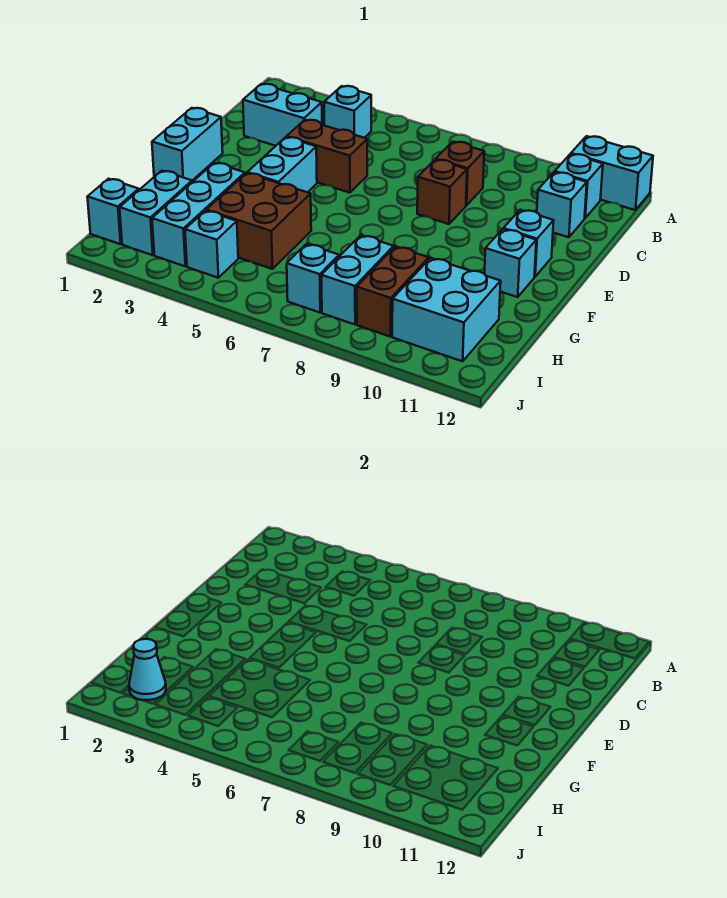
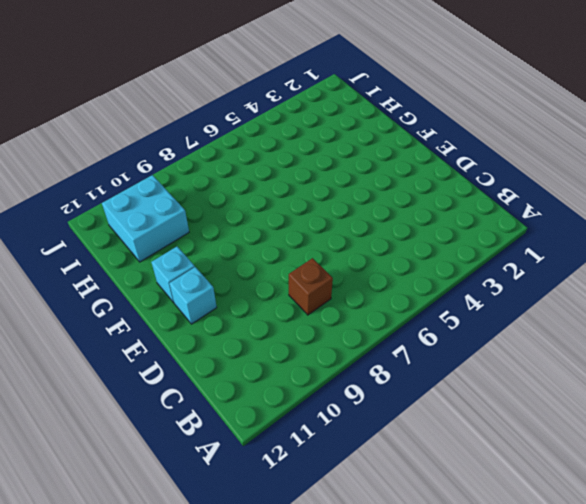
none -> cyan 1x2 brick [571,136,653,210]
none -> cyan 1x1 brick [324,86,371,138]
none -> cyan 1x1 brick [555,154,603,218]

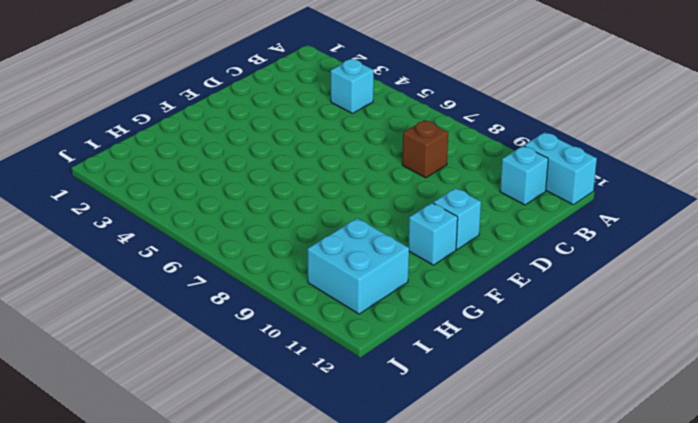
none -> cyan 1x2 brick [243,84,322,146]
none -> cyan 1x1 brick [537,172,587,237]
none -> brown 1x2 brick [287,120,367,193]

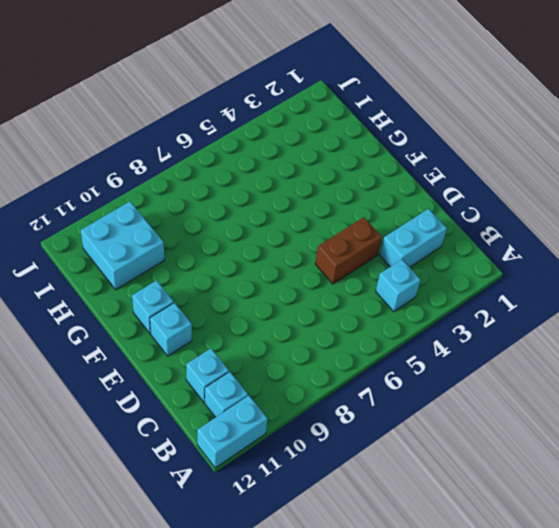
none -> brown 1x1 brick [436,142,484,205]
none -> brown 1x1 brick [417,160,467,224]
none -> cyan 1x2 brick [152,108,223,180]

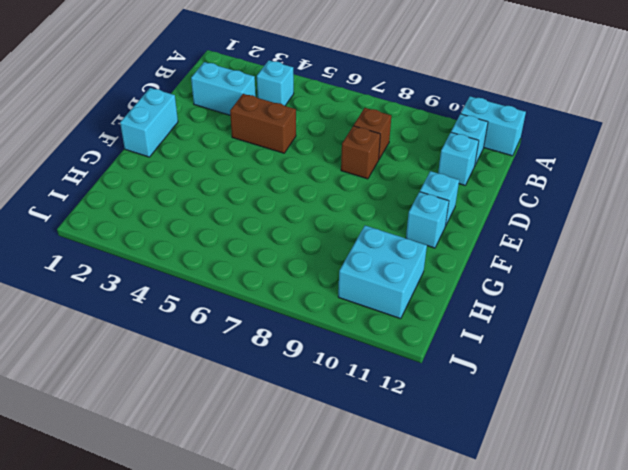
none -> cyan 1x2 brick [247,137,317,192]
none -> cyan 1x3 brick [152,163,245,266]
none -> brown 2x2 brick [206,173,311,269]

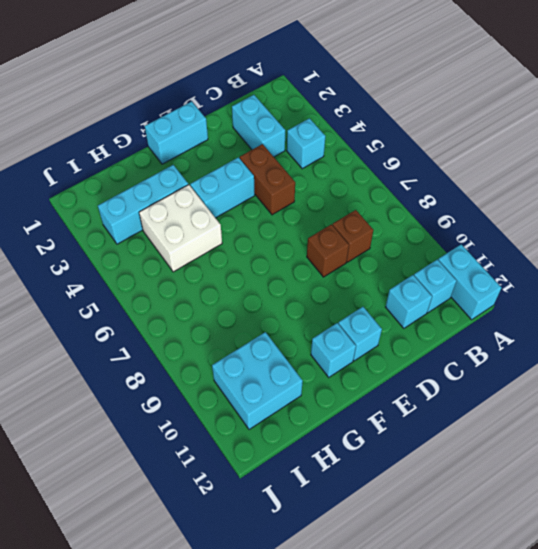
white 2x2 brick [139,185,222,272] -> brown 2x2 brick [206,173,311,269]
none -> cyan 1x2 brick [120,171,192,255]
none -> cyan 1x2 brick [322,235,394,324]
none -> brown 1x2 brick [357,247,429,337]

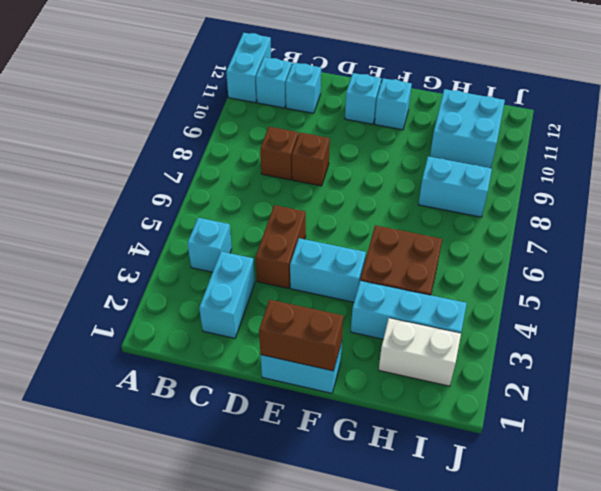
brown 1x2 brick [259,300,343,371] -> brown 1x2 brick moved to [357,247,429,337]
white 1x2 brick [379,318,461,386] -> cyan 1x2 brick [120,171,192,255]
none -> cyan 1x1 brick [88,179,139,244]
none -> cyan 1x1 brick [185,211,238,278]
none -> cyan 1x1 brick [287,244,339,313]

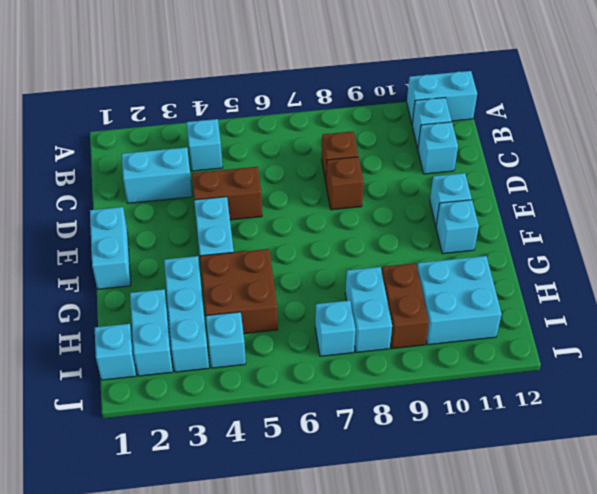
none -> cyan 1x1 cone [129,639,166,700]

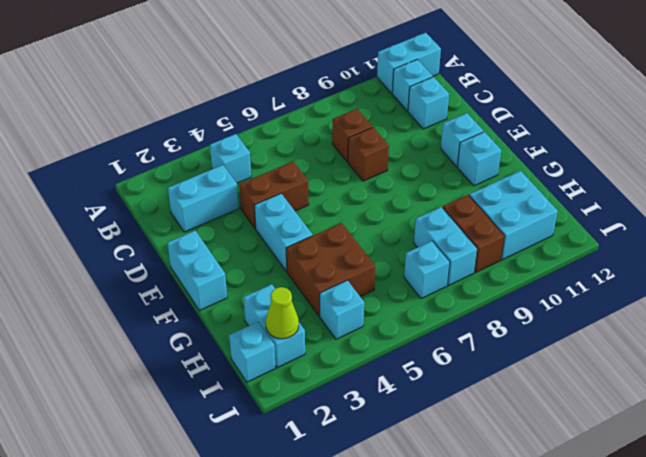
lime 1x1 cone [266,287,299,339] -> cyan 1x1 cone [129,639,166,700]
none -> cyan 1x3 brick [152,163,245,266]

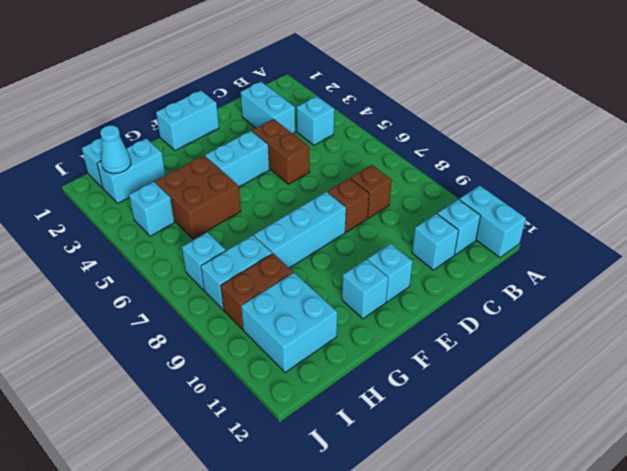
cyan 1x3 brick [254,192,346,268] -> cyan 1x3 brick moved to [152,163,245,266]

